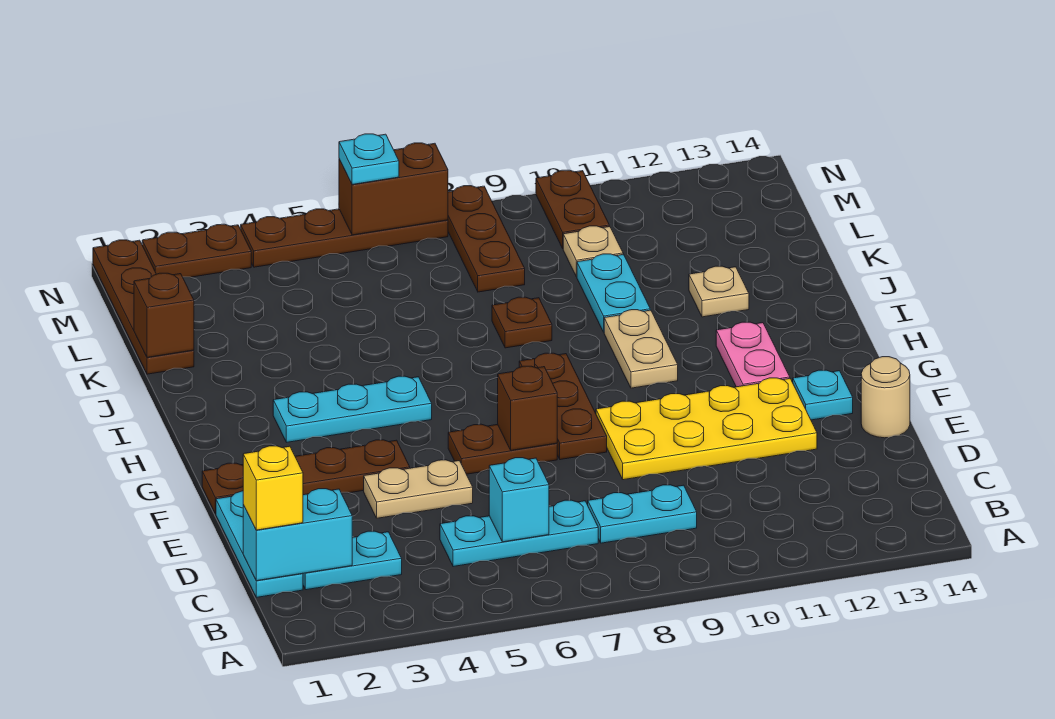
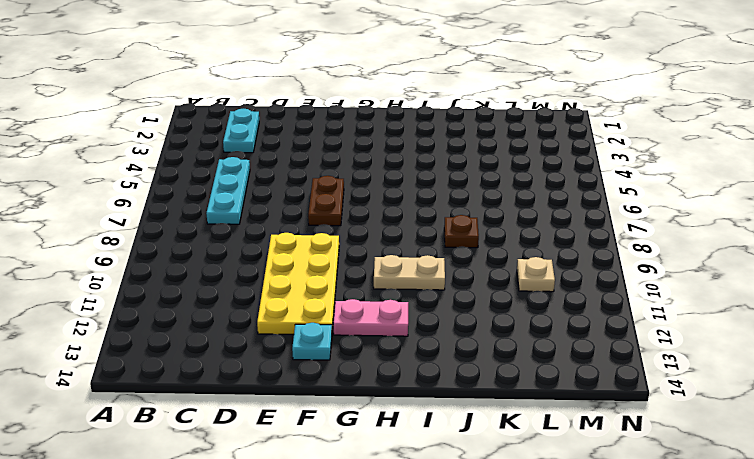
none -> cyan 1x3 plate [216,491,303,597]
none -> cyan 1x2 plate [588,485,697,543]
none -> tan 1x2 plate [364,460,473,518]
none -> tan 1x1 round brick [861,357,910,438]

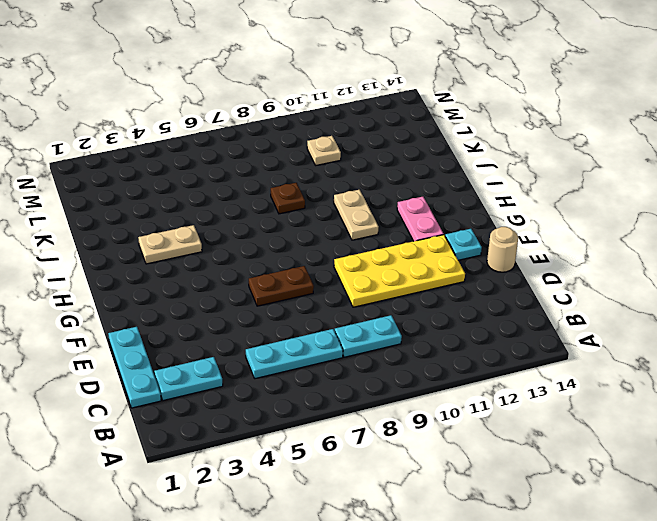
tan 1x2 plate [138,225,202,264] -> tan 1x2 plate moved to [364,460,473,518]
none -> brown 1x4 plate [202,440,410,514]
none -> brown 1x3 plate [519,353,607,460]
none -> cyan 1x3 plate [273,376,432,442]
none -> cyan 1x2 plate [577,254,650,332]

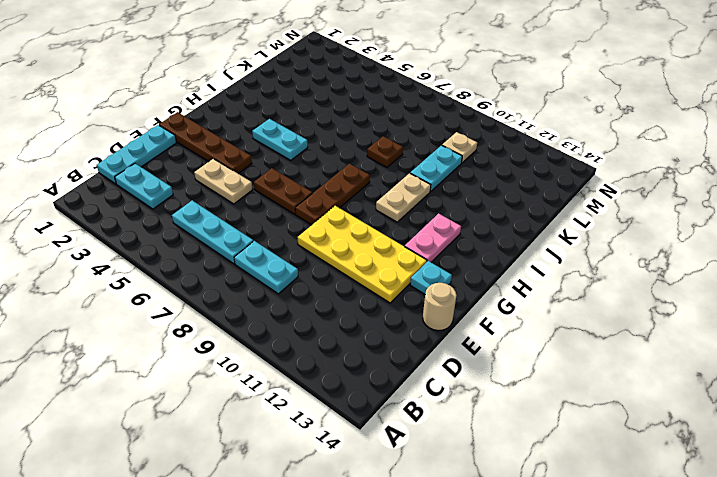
cyan 1x2 plate [252,119,308,160] -> cyan 1x3 plate [273,376,432,442]
none -> tan 1x1 plate [689,266,749,317]
none -> brown 1x4 plate [93,240,194,374]
none -> brown 1x3 plate [448,186,525,292]
none -> brown 1x2 plate [536,170,609,248]

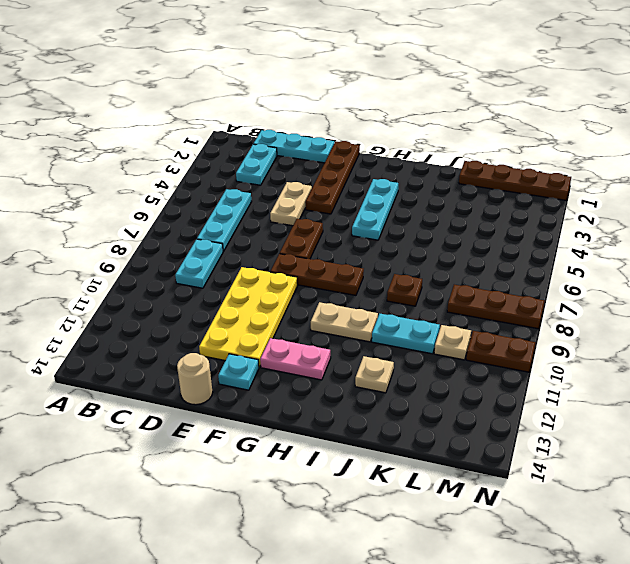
none -> brown 1x2 plate [142,224,251,277]
none -> brown 1x4 plate [241,209,448,267]
none -> cyan 1x2 brick [243,489,352,581]
none -> cyan 1x1 brick [489,458,549,542]

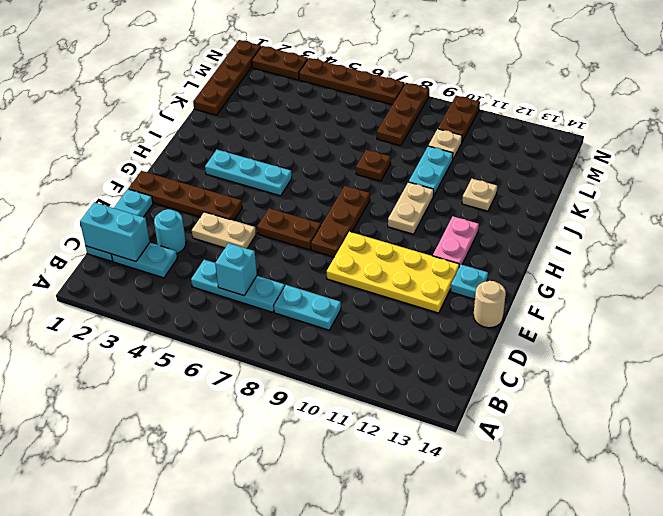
cyan 1x1 round brick [154,209,186,253] -> none
none -> brown 1x1 brick [498,366,557,450]
none -> brown 1x1 brick [134,273,194,357]
none -> brown 1x2 brick [339,143,448,235]
none -> yellow 1x1 brick [243,446,303,530]

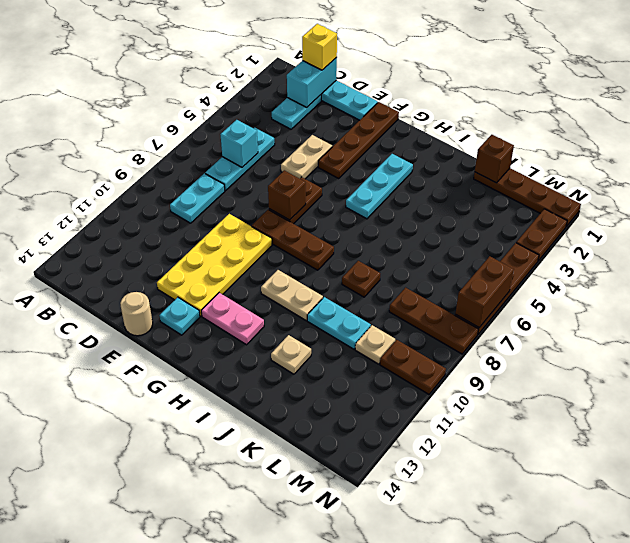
none -> cyan 1x1 plate [339,134,399,184]

